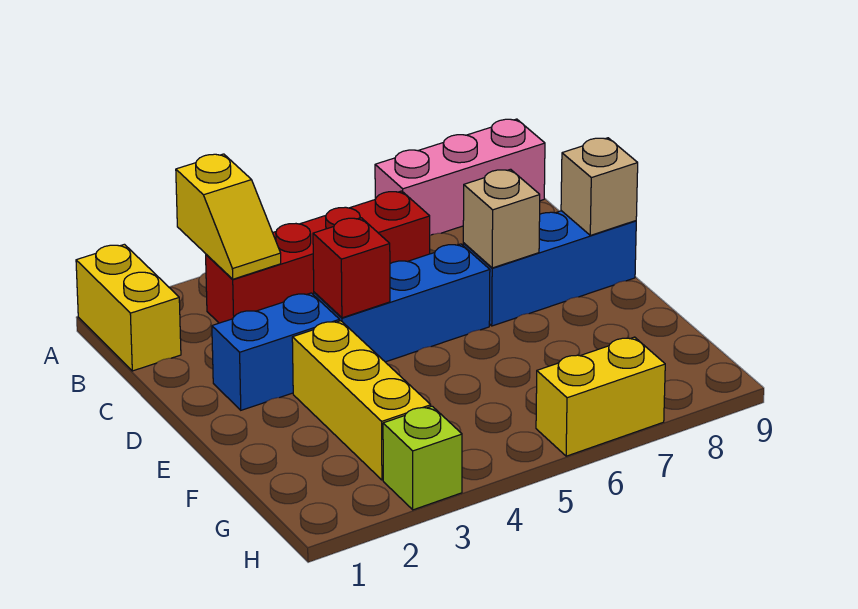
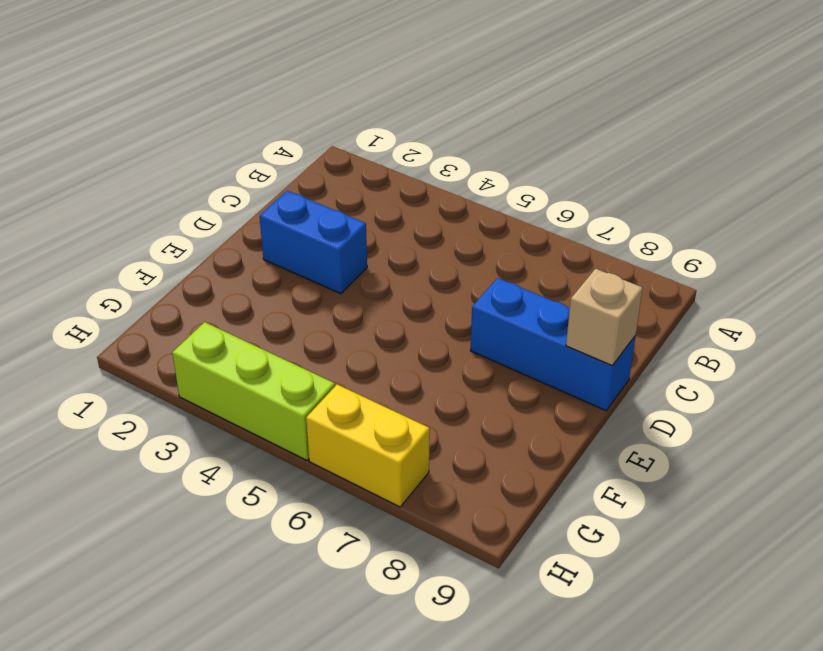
lime 1x3 brick [172,322,335,460] -> lime 1x1 brick [383,406,462,510]
none -> yellow 1x2 brick [76,244,181,371]
none -> pink 1x3 brick [375,119,545,235]
none -> red 1x4 brick [206,191,430,323]

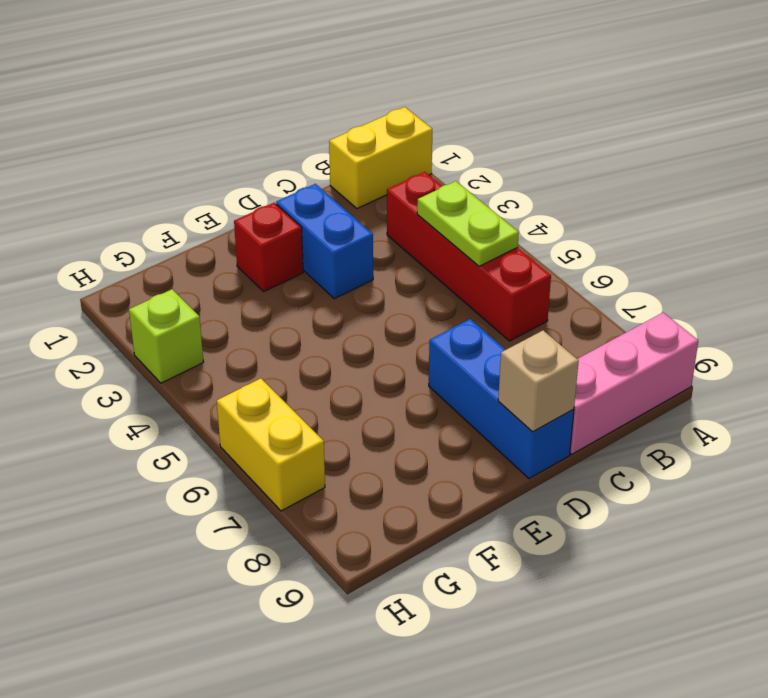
pink 1x3 brick [570,313,698,454] -> pink 1x3 brick turned to [375,119,545,235]
lime 1x2 plate [417,181,519,266] -> none
red 1x1 brick [234,203,303,291] -> red 1x1 brick moved to [313,218,390,318]
none -> blue 1x3 brick [314,244,490,362]
none -> yellow 1x3 brick [292,321,431,480]
none -> yellow 1x2 slope [176,154,281,279]

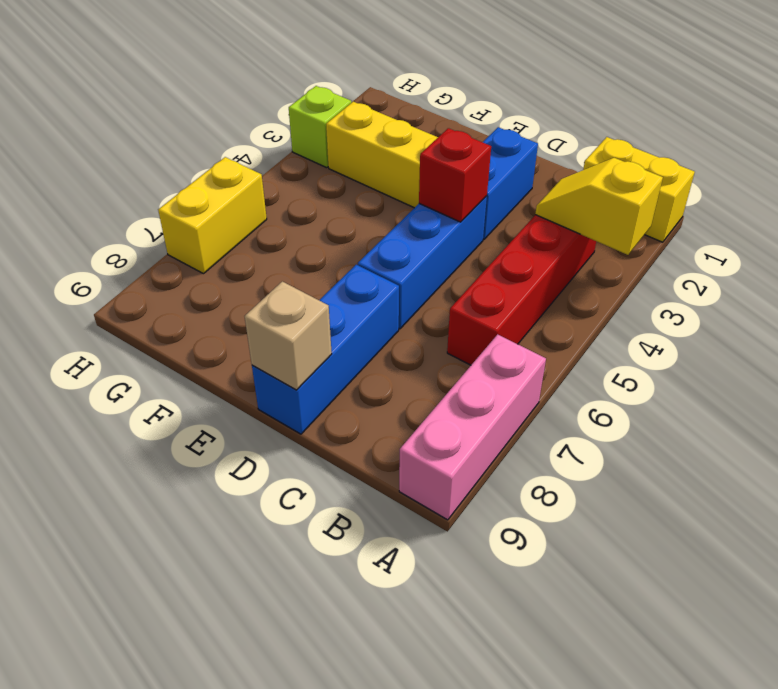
none -> tan 1x1 brick [463,169,540,268]

